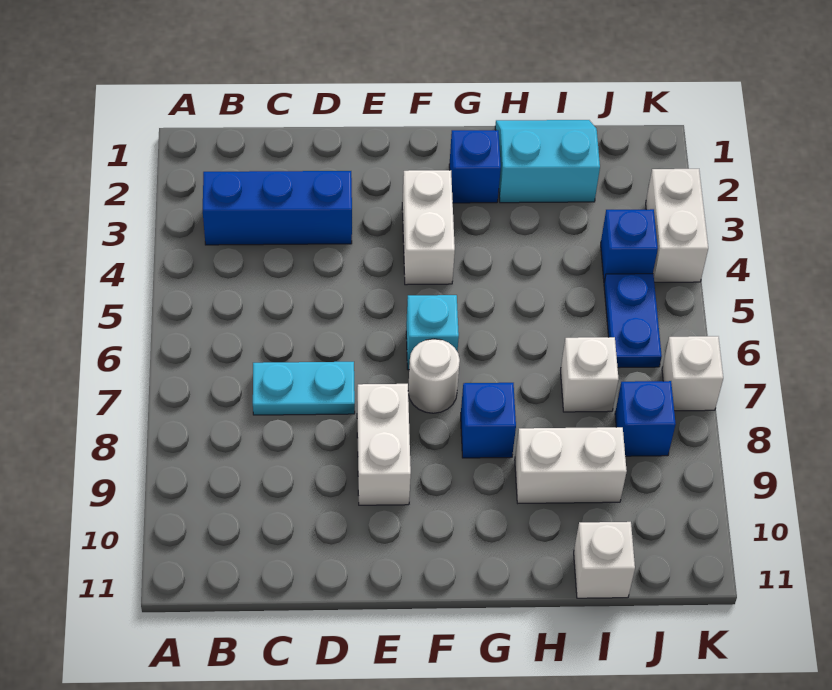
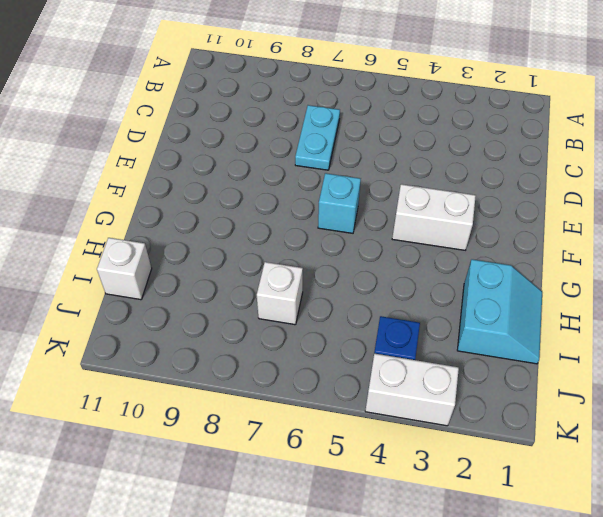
none -> blue 1x3 brick [203,171,352,245]
none -> white 1x2 brick [357,384,411,505]
none -> white 1x1 round brick [408,339,460,413]

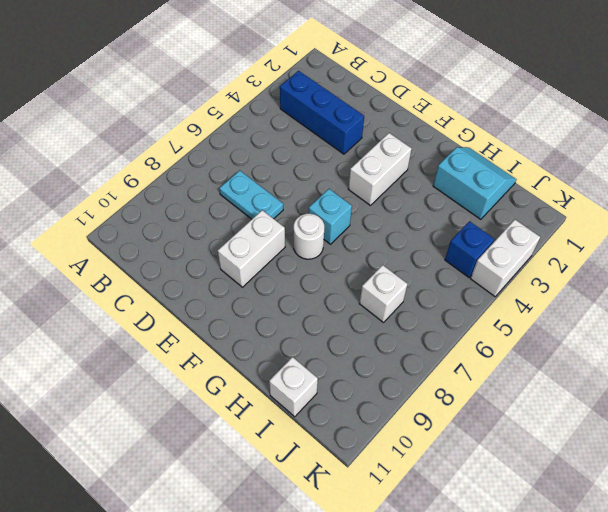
none -> blue 1x1 brick [449,130,501,203]
none -> blue 1x1 brick [461,383,516,458]
none -> white 1x2 brick [515,427,627,503]

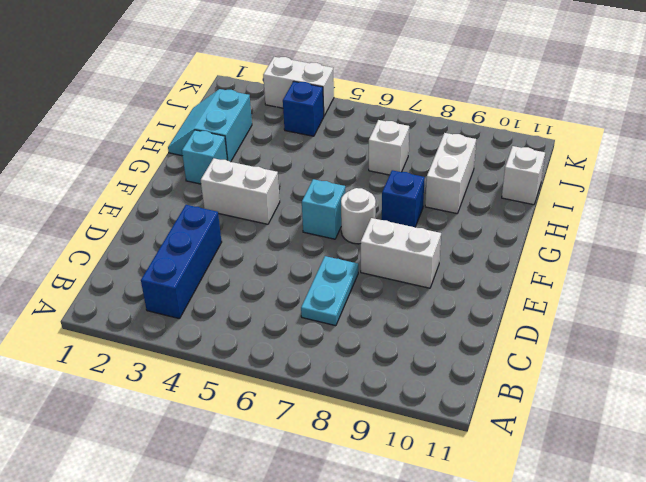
cyan 1x1 brick [182,130,227,184] -> blue 1x1 brick [449,130,501,203]
none -> blue 1x2 plate [604,274,662,368]
none -> blue 1x1 brick [615,381,676,456]
none -> white 1x1 brick [662,336,723,411]

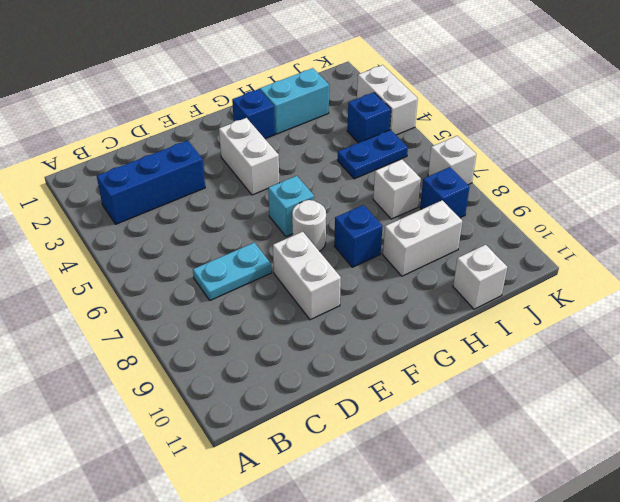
blue 1x2 plate [338,130,408,179] -> blue 1x2 plate turned to [604,274,662,368]

